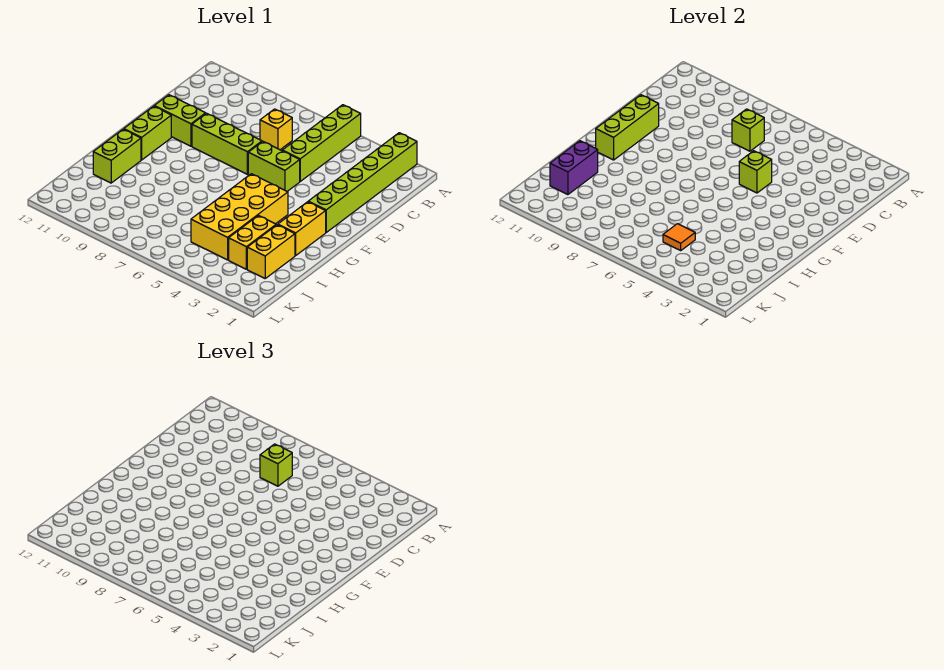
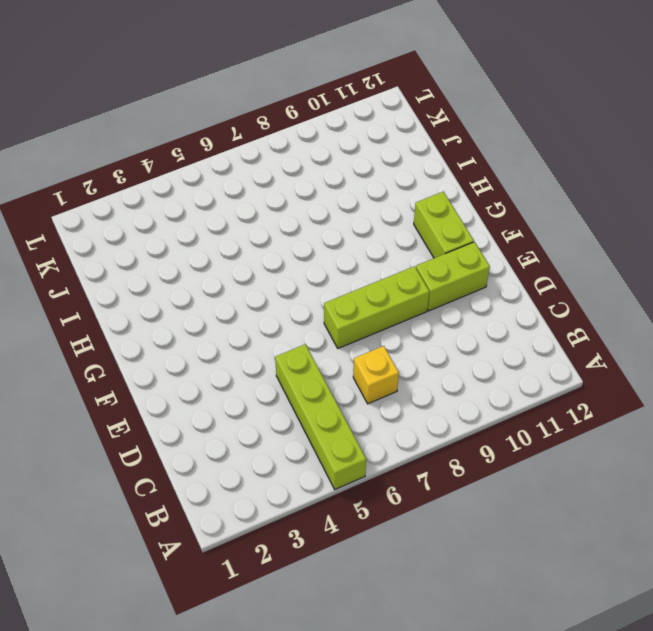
none -> lime 1x6 brick [308,133,417,232]
none -> lime 1x2 brick [248,142,300,191]
none -> yellow 1x2 brick [278,202,326,256]

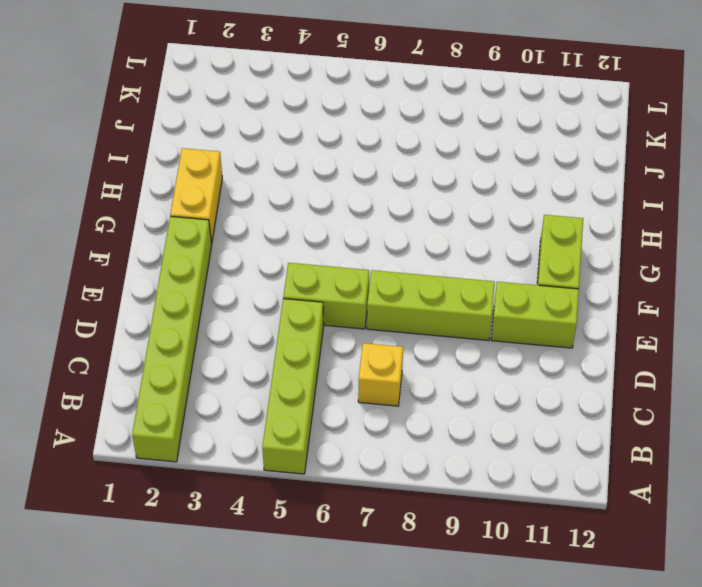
none -> yellow 2x4 brick [191,174,288,260]
none -> lime 1x2 brick [93,129,141,183]
none -> yellow 1x2 brick [247,225,295,278]

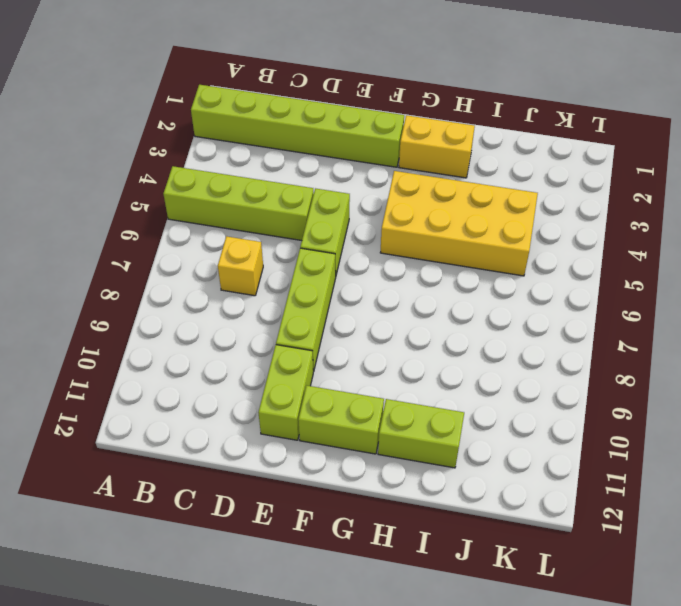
none -> yellow 1x2 brick [247,225,295,278]
none -> yellow 1x2 brick [229,215,276,269]
none -> lime 1x1 brick [732,109,764,151]

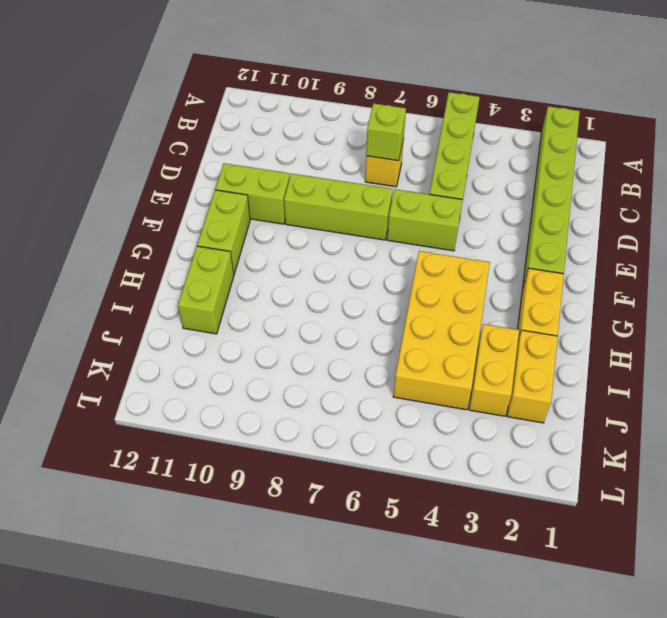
none -> lime 1x1 brick [739,151,772,193]
none -> lime 1x3 brick [596,95,659,160]
none -> purple 1x2 brick [550,141,598,195]

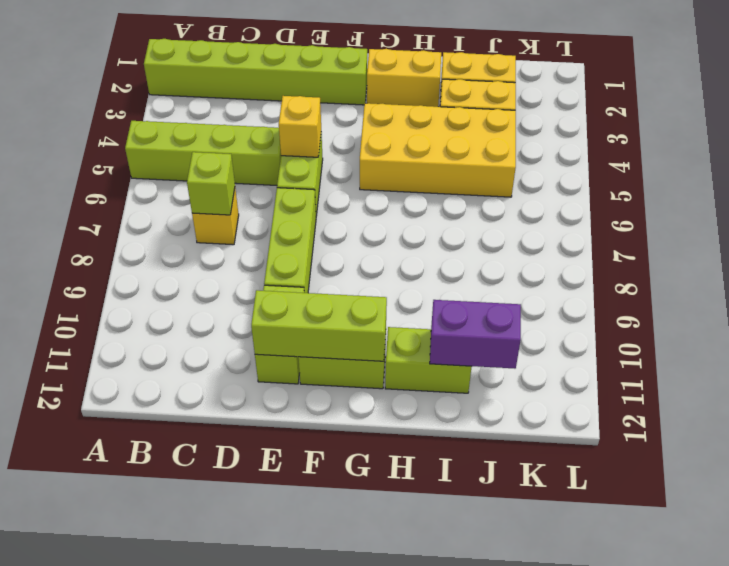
yellow 1x1 brick [279,96,321,157] -> lime 1x1 brick [739,151,772,193]
none -> orange 1x1 tile [663,224,695,250]
none -> lime 1x1 brick [260,444,292,486]

